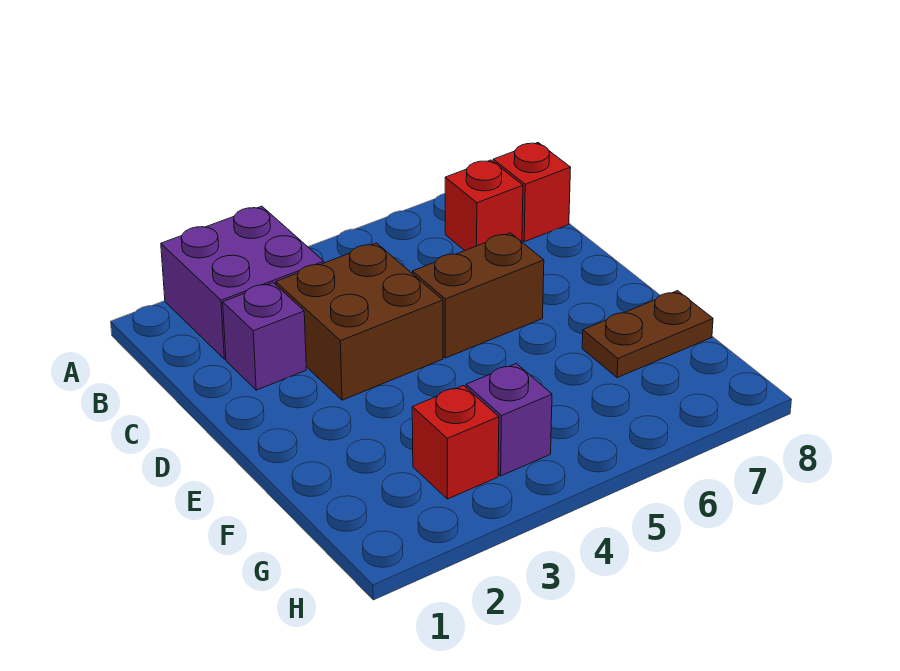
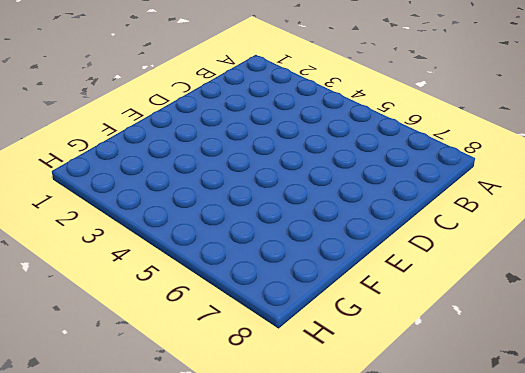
none -> purple 2x2 brick [161,206,324,359]
none -> red 1x1 brick [445,160,523,251]

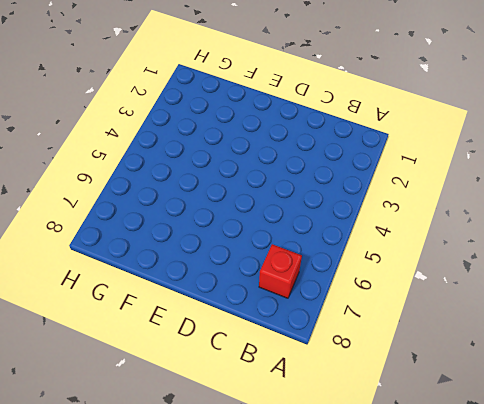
none -> purple 2x2 brick [161,206,324,359]
none -> red 1x1 brick [493,143,571,242]

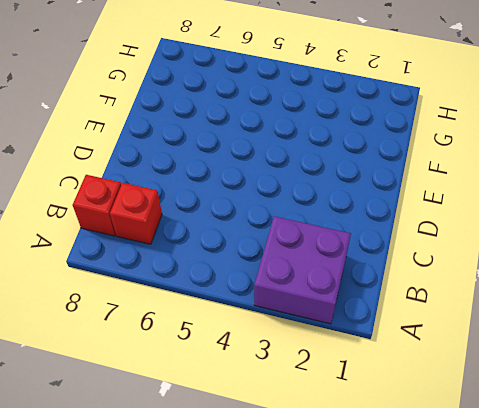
none -> purple 1x1 brick [223,283,306,390]
none -> brown 2x2 brick [276,243,443,400]

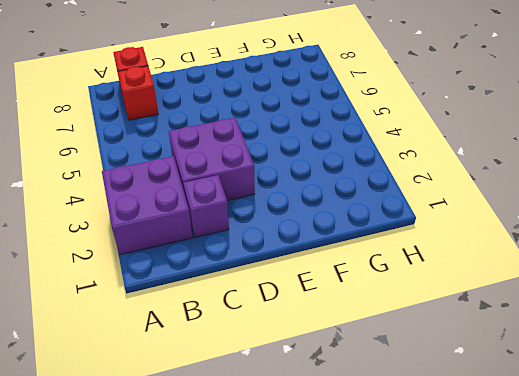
purple 2x2 brick [169,118,255,200] -> brown 2x2 brick [276,243,443,400]
none -> brown 1x2 brick [413,233,544,358]
none -> brown 1x2 plate [582,291,713,378]

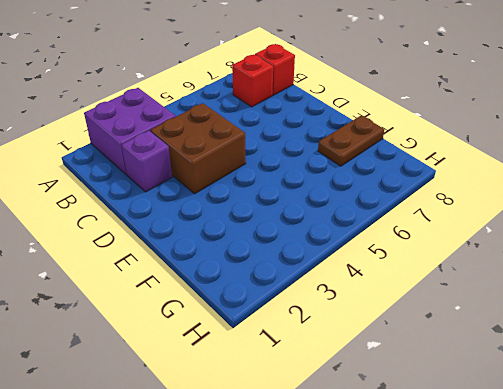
none -> brown 1x2 brick [413,233,544,358]
none -> red 1x1 brick [412,386,499,499]

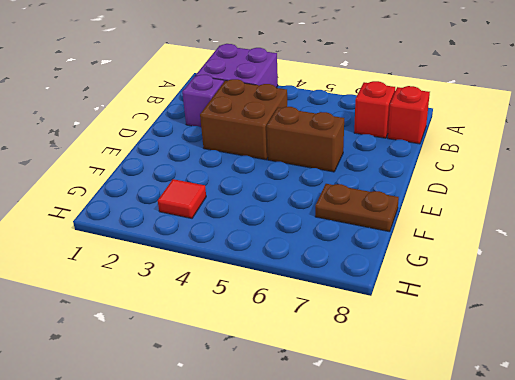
red 1x1 tile [158,179,206,218] -> red 1x1 brick [412,386,499,499]
none -> purple 1x1 brick [466,364,552,476]

